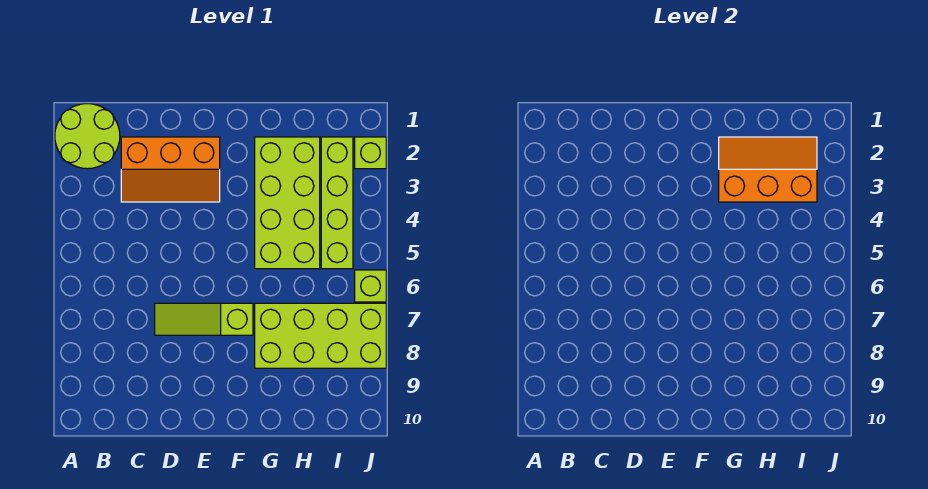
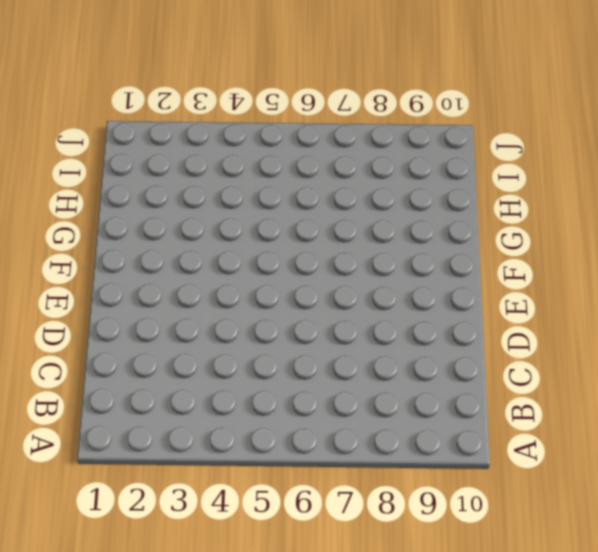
none -> lime 2x2 round brick [55,104,120,169]
none -> orange 2x3 slope [121,137,220,202]

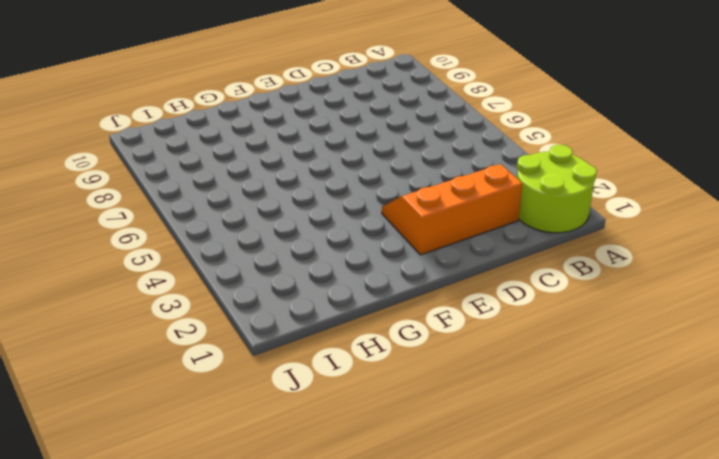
none -> lime 1x3 slope [155,303,253,335]
none -> lime 2x4 brick [255,137,320,269]

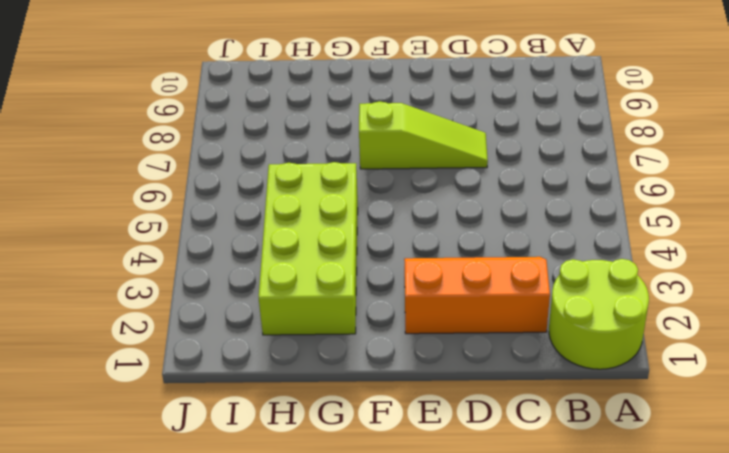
none -> lime 2x4 brick [255,303,386,368]
none -> lime 1x4 brick [321,137,353,269]

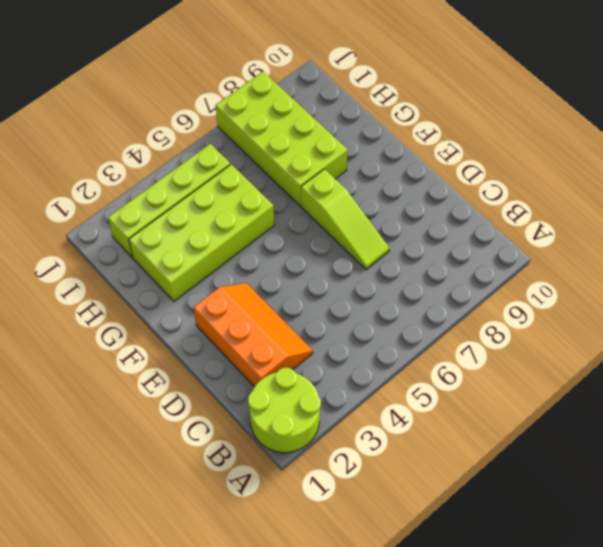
none -> lime 1x1 brick [355,137,386,169]
none -> lime 1x1 brick [355,270,386,302]

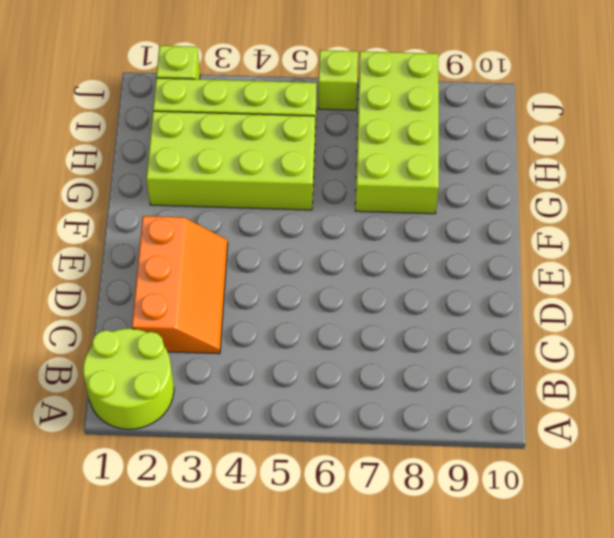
none -> lime 1x3 slope [155,303,253,335]
none -> orange 2x3 slope [719,137,817,202]

